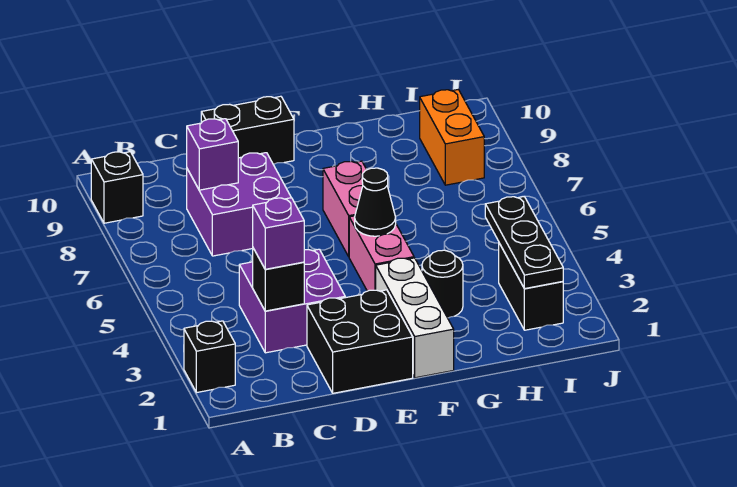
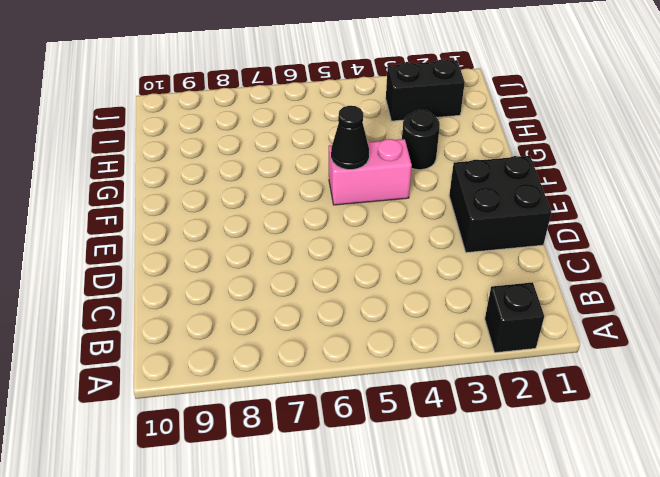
none -> black 1x1 brick [91,152,143,223]
none -> purple 2x2 brick [239,249,345,353]
none -> purple 2x2 brick [187,153,291,256]

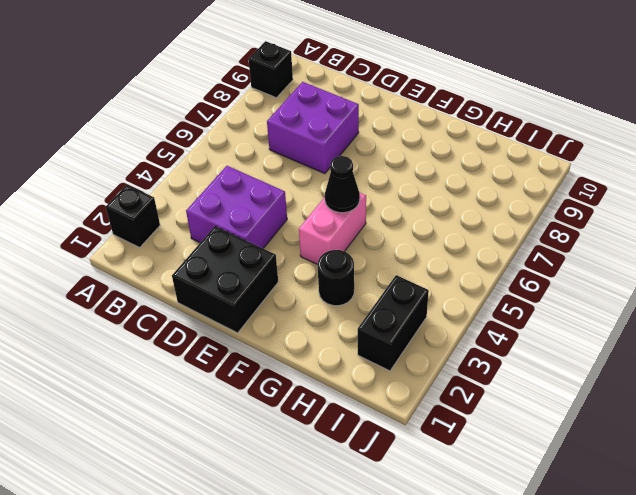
none -> black 1x2 brick [201,96,294,164]
none -> white 1x3 brick [376,258,454,378]
none -> pink 1x2 brick [323,161,367,256]

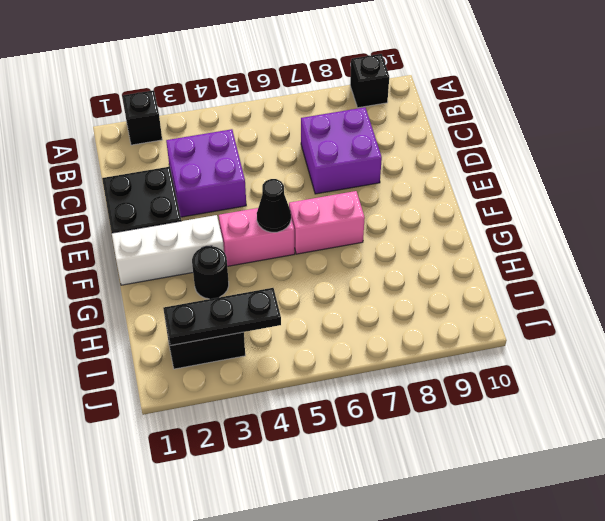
none -> black 1x2 brick [201,96,294,164]
none -> orange 1x2 brick [420,90,484,185]
none -> black 1x1 brick [253,248,304,311]

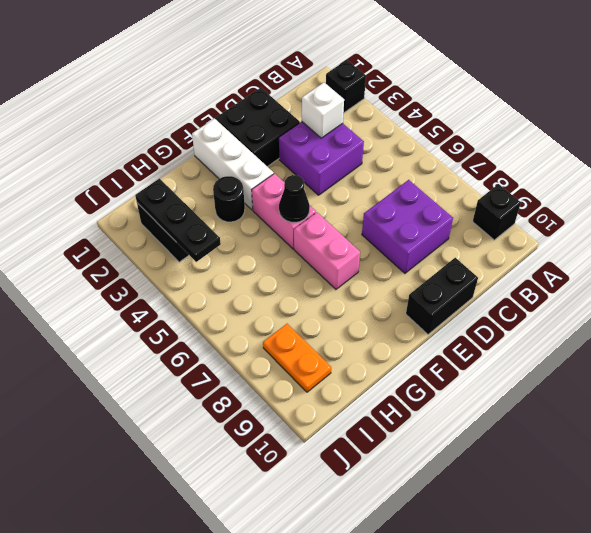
white 1x1 brick [302,83,344,138] -> black 1x1 brick [253,248,304,311]
orange 1x2 plate [263,324,331,392] -> orange 1x2 brick [420,90,484,185]
none -> purple 1x1 brick [187,119,238,190]
none -> purple 1x1 brick [253,198,304,269]

